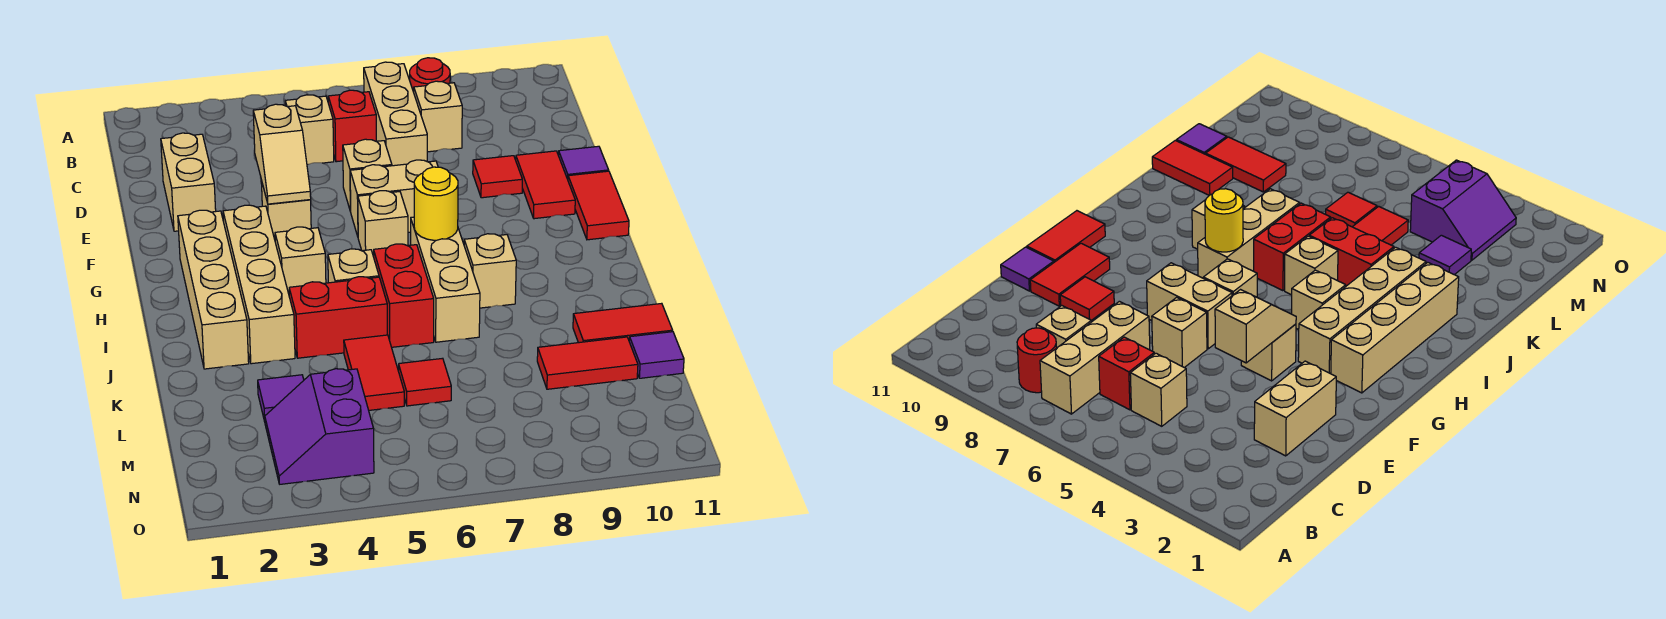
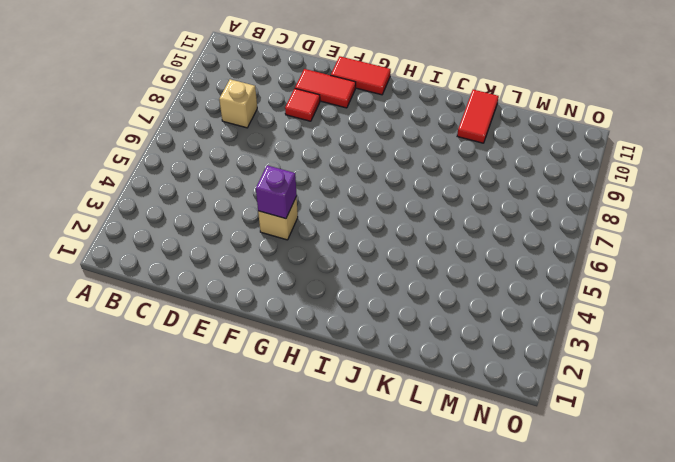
purple 1x1 brick [256,165,297,219] -> tan 1x2 slope [253,104,311,204]
none -> tan 1x3 brick [364,62,427,166]
none -> red 1x1 round brick [410,58,450,92]
none -> tan 1x1 brick [285,95,334,165]
none -> red 1x1 brick [328,90,376,162]

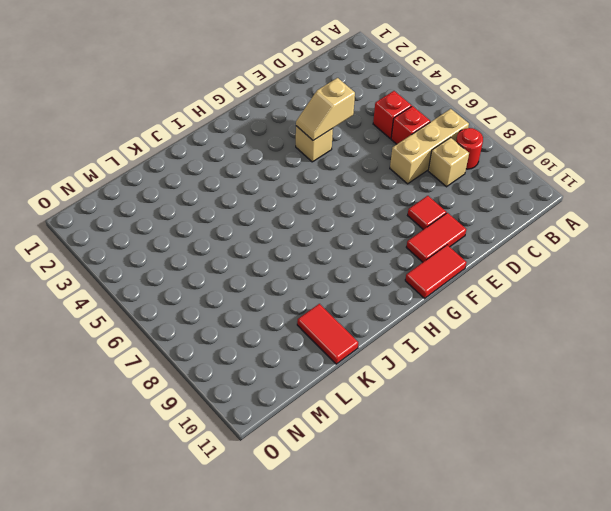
red 1x1 brick [373,91,412,138] -> tan 1x1 brick [285,95,334,165]
none -> tan 1x2 brick [161,133,216,231]
none -> tan 1x1 brick [343,139,392,212]
none -> purple 1x1 tile [559,146,609,179]
none -> tan 1x2 brick [350,160,438,236]

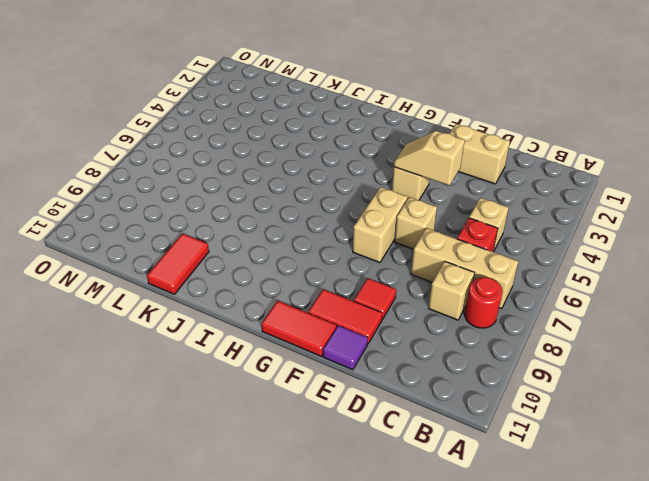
none -> tan 1x4 brick [178,210,249,369]
none -> tan 1x4 brick [223,205,295,364]
none -> tan 1x1 brick [358,191,408,257]
none -> tan 1x1 brick [275,227,326,294]

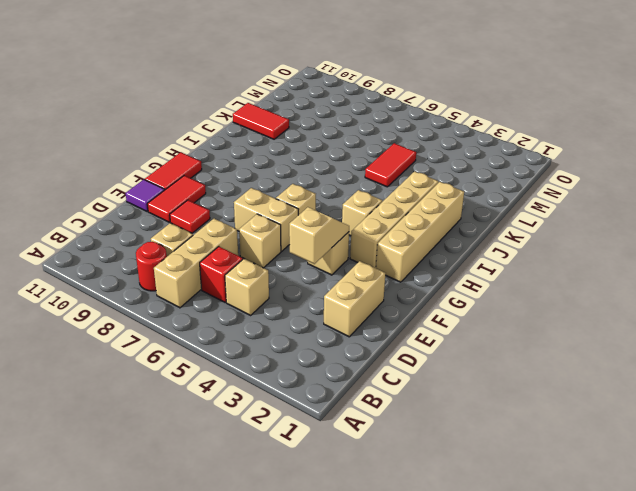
none -> tan 1x3 brick [411,217,480,342]
none -> tan 1x1 brick [328,249,379,283]
none -> red 1x2 brick [374,244,434,347]
none -> tan 1x1 brick [464,234,516,308]

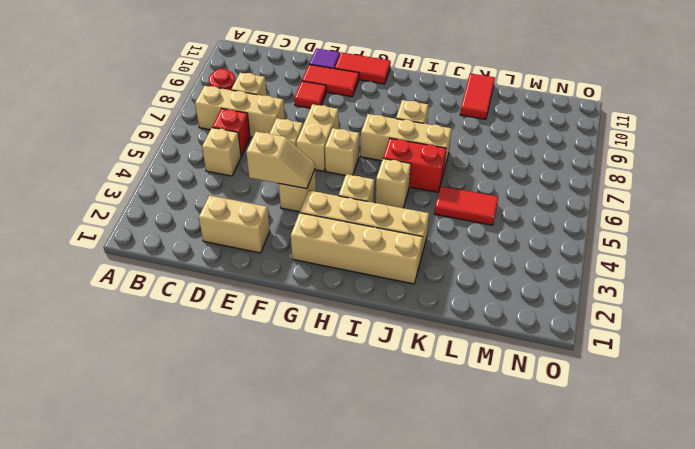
none -> red 1x2 brick [289,277,387,358]
none -> purple 1x1 tile [258,375,304,421]
none -> red 1x1 tile [399,358,451,406]
none -> red 1x2 tile [537,337,638,389]

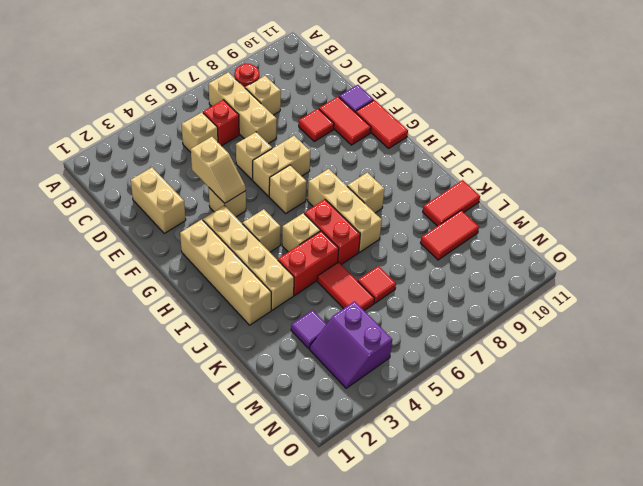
none -> purple 1x1 tile [629,332,684,378]
none -> yellow 1x1 round brick [414,167,458,240]

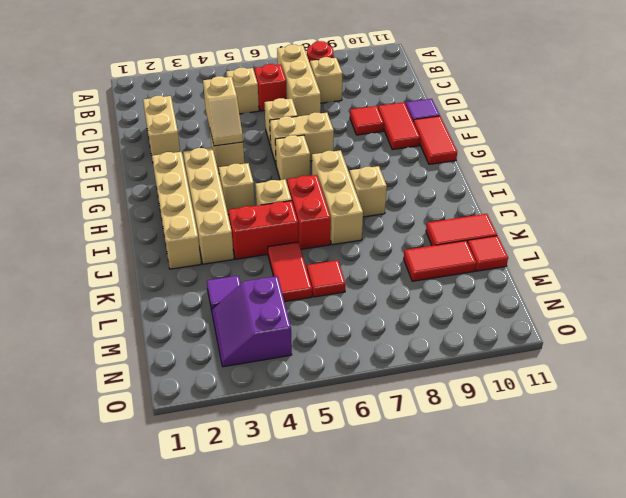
red 1x1 tile [468,236,508,271] -> purple 1x1 tile [629,332,684,378]
none -> yellow 1x1 round brick [414,167,458,240]

